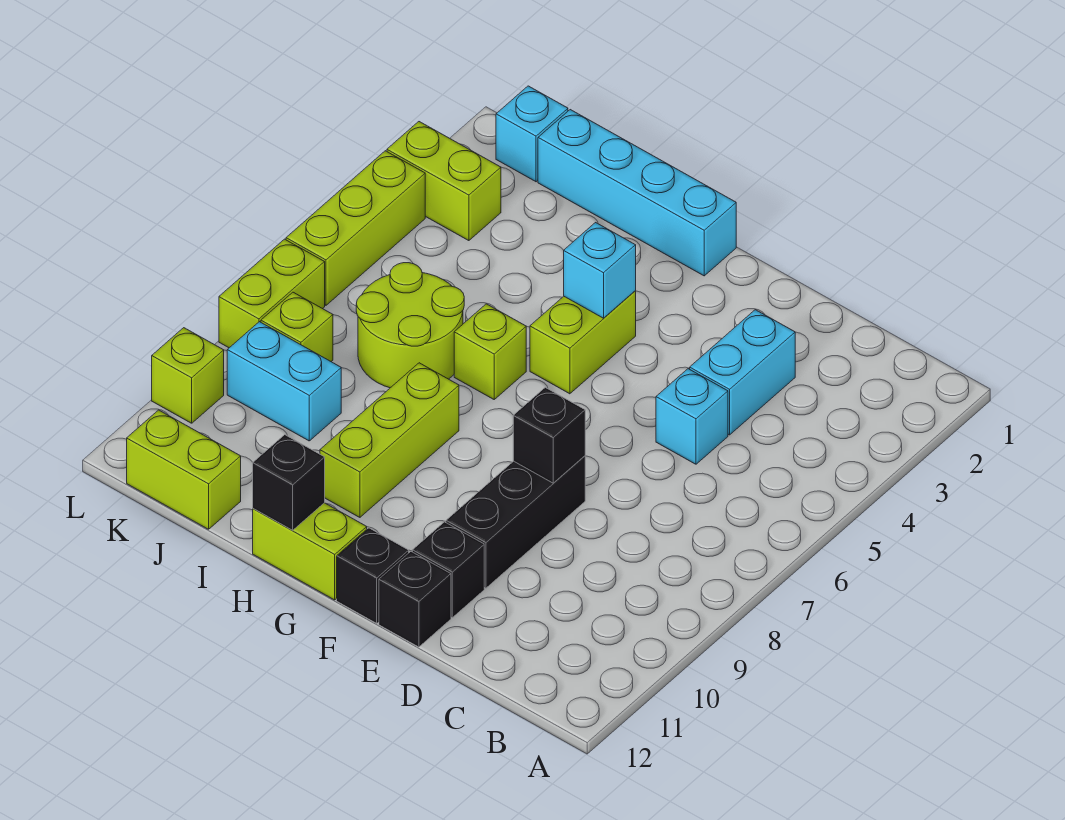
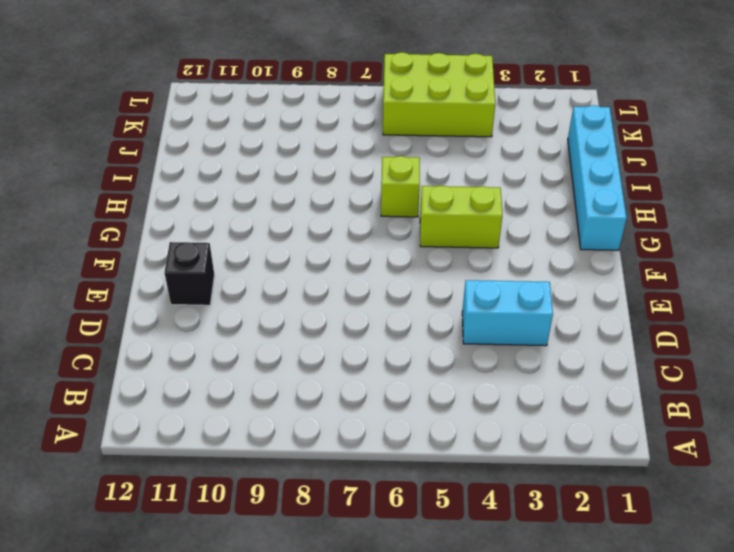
lime 2x3 brick [383,52,495,137] -> lime 1x3 brick [286,151,425,305]
none -> cyan 1x1 brick [656,369,728,464]
none -> black 1x3 brick [446,456,585,588]
none -> black 1x1 brick [379,552,451,647]

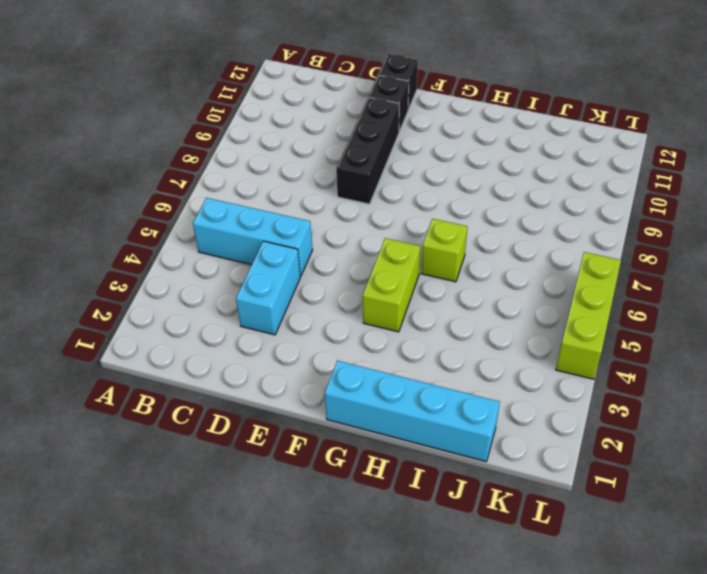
cyan 1x3 brick [193,198,313,276] -> cyan 1x1 brick [656,369,728,464]
none -> black 1x1 brick [337,528,409,623]
none -> lime 1x2 brick [253,503,367,600]
none -> lime 1x3 brick [320,363,459,517]

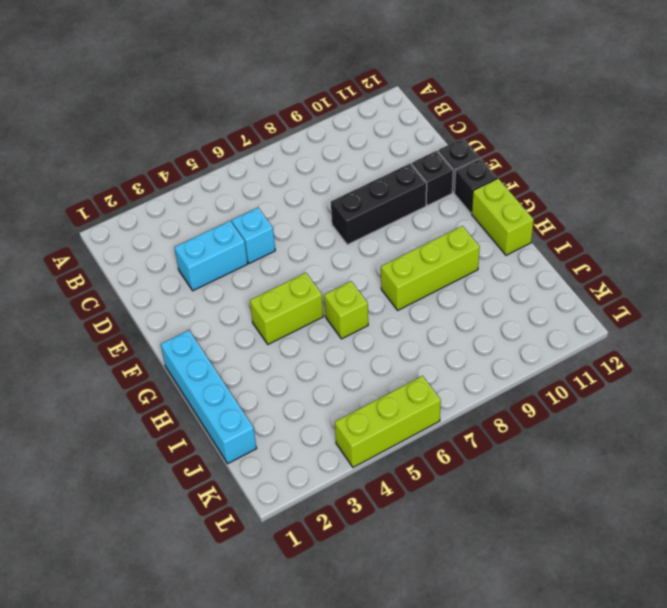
none -> lime 2x2 round brick [356,263,464,388]
none -> cyan 1x2 brick [227,322,341,441]
none -> lime 1x2 brick [127,410,241,529]

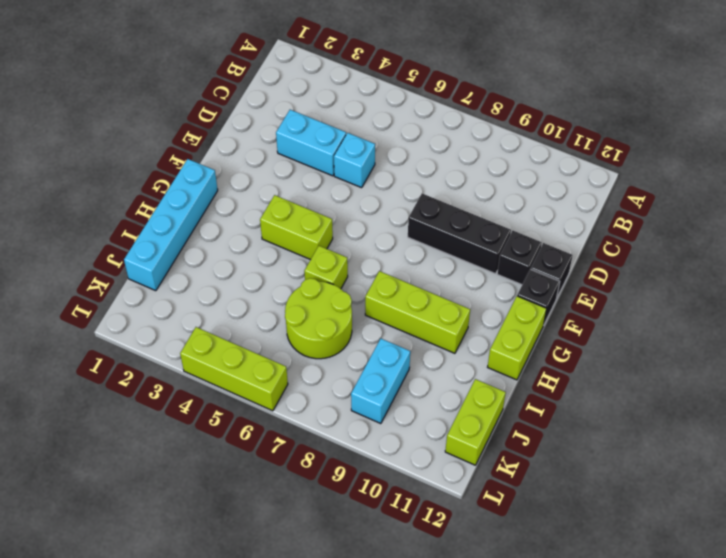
none -> cyan 1x1 brick [496,86,568,182]
none -> lime 1x2 brick [387,122,501,241]
none -> lime 1x1 brick [261,292,333,361]

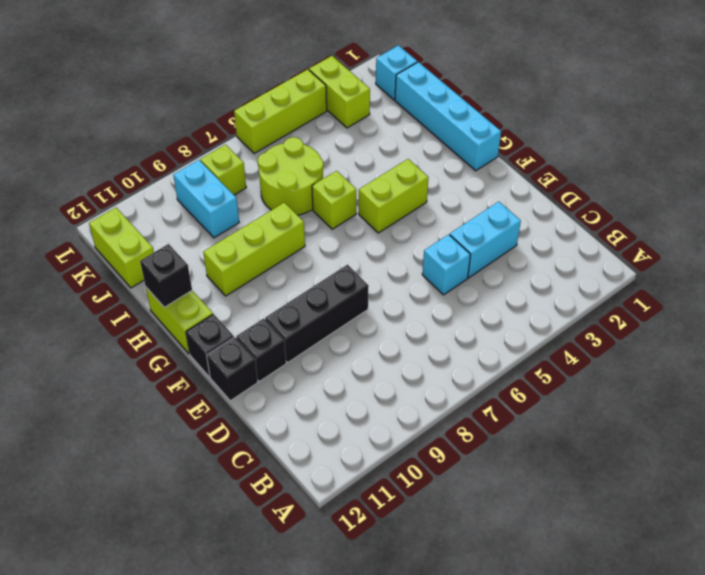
none -> lime 1x2 brick [219,239,325,348]
none -> lime 1x1 brick [152,328,224,423]
none -> black 1x1 brick [513,387,585,483]

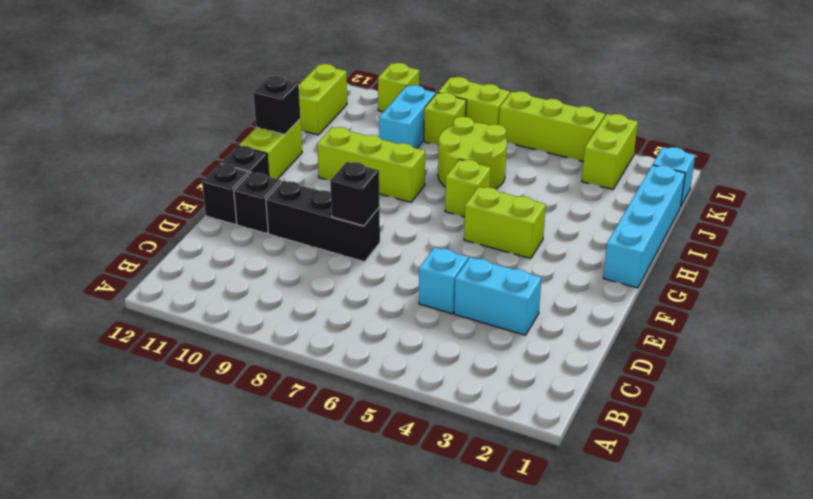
none -> cyan 1x1 brick [564,223,636,318]

